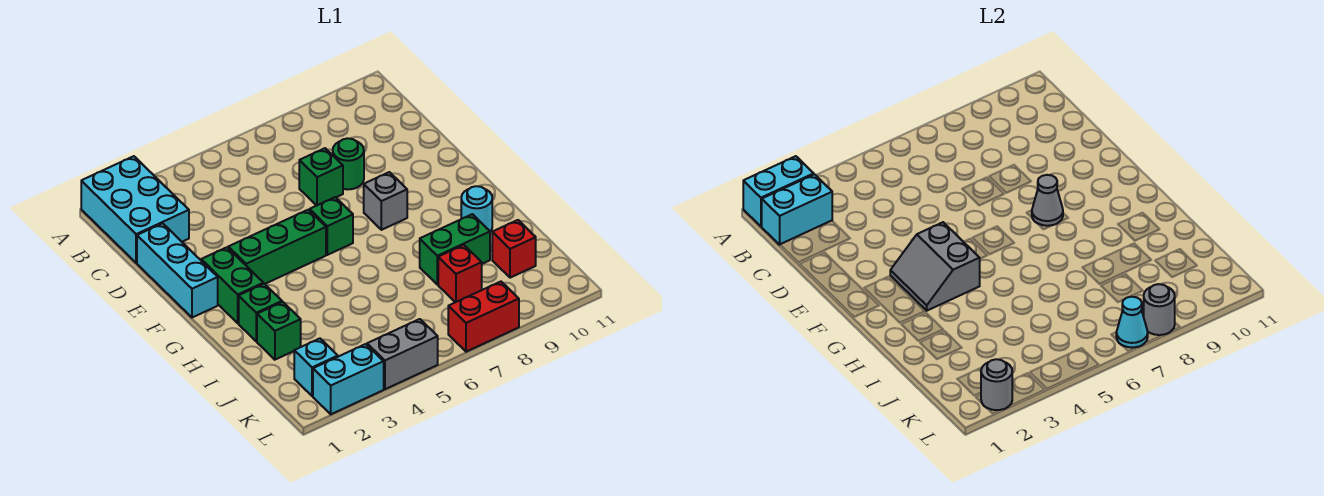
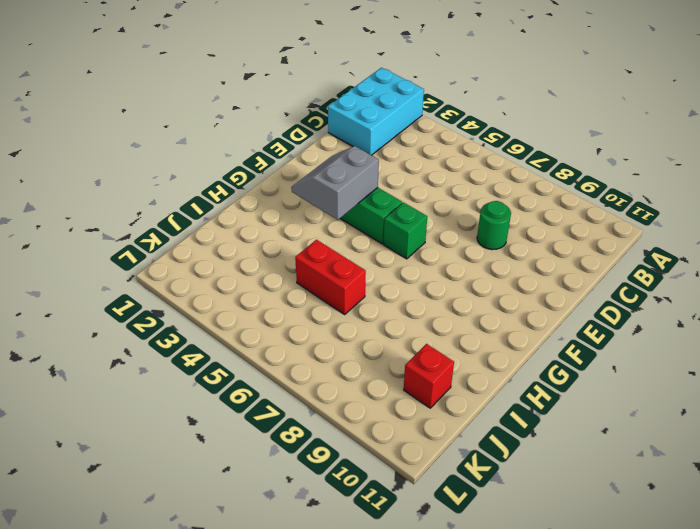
red 1x2 brick [295,240,366,314] -> red 1x2 brick moved to [448,282,519,352]
none -> cyan 1x3 brick [137,223,218,318]
none -> green 1x1 brick [299,148,343,206]
none -> green 1x2 brick [201,247,263,323]

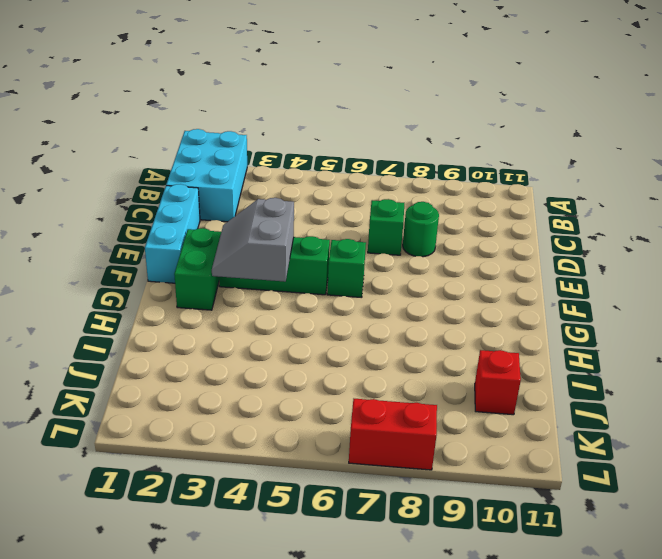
none -> grey 1x1 brick [364,172,407,230]
none -> green 1x1 brick [239,284,282,341]
none -> cyan 1x1 round brick [461,186,492,232]

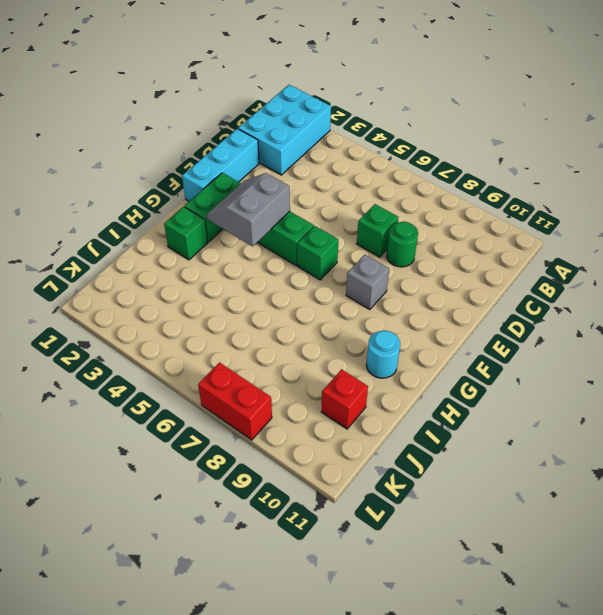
none -> green 1x1 brick [257,302,301,360]
none -> green 1x2 brick [420,214,490,284]
none -> red 1x1 brick [438,245,482,302]

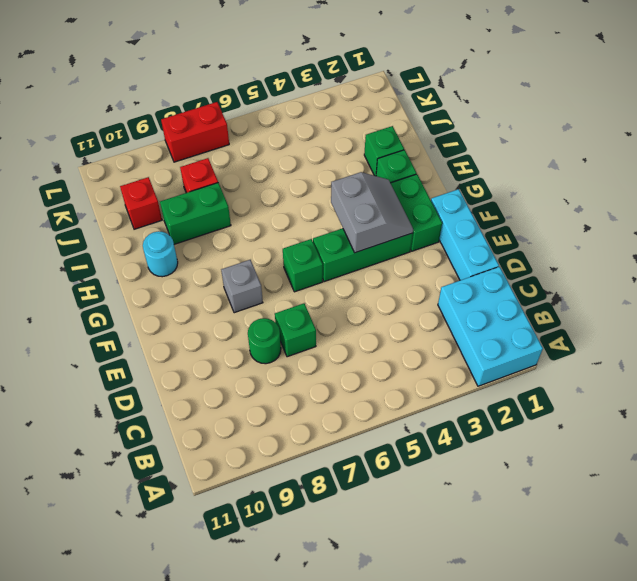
none -> cyan 1x1 brick [294,339,338,396]
none -> cyan 1x2 brick [313,344,384,414]
none -> grey 1x2 brick [367,319,438,389]

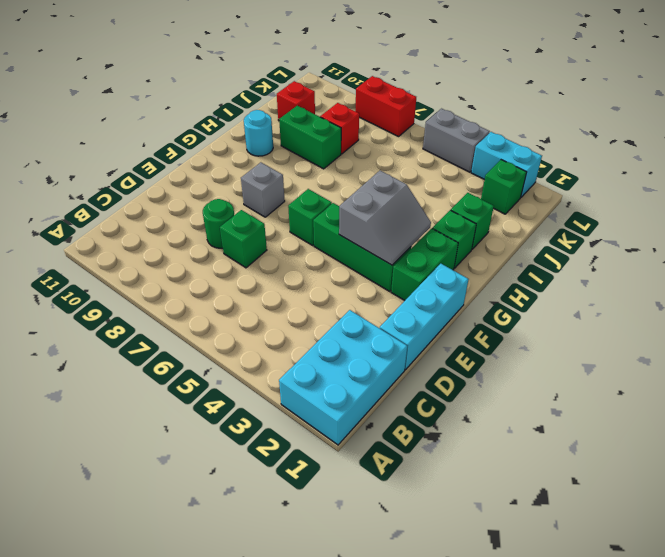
green 1x1 brick [481,160,527,214] -> cyan 1x1 brick [294,339,338,396]
none -> cyan 1x2 brick [743,156,814,226]
none -> cyan 1x2 brick [761,174,832,245]
none -> grey 1x1 cone [1032,175,1063,226]

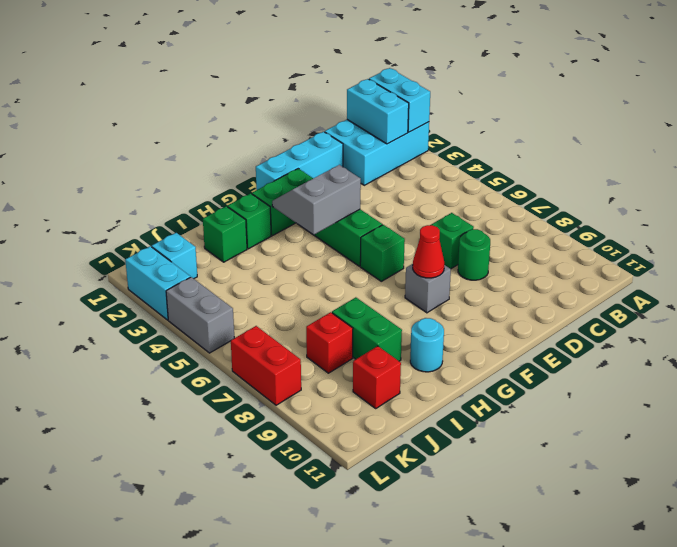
red 1x1 cone [413,225,444,278] -> grey 1x1 cone [1032,175,1063,226]
none -> grey 1x1 round brick [981,359,1012,410]
none -> cyan 1x1 cone [1116,297,1148,348]
none -> grey 1x1 round brick [1144,284,1175,335]

